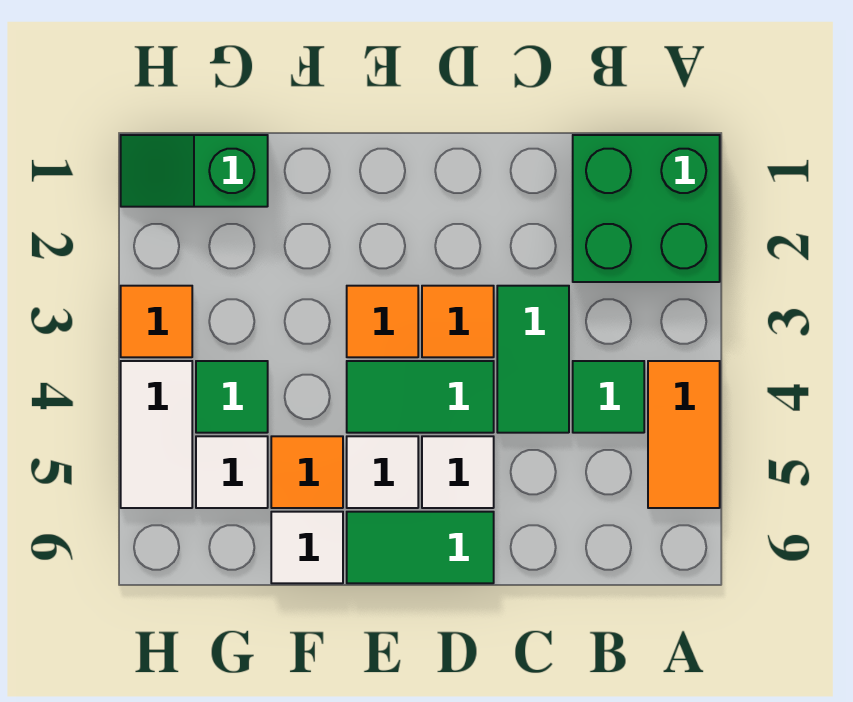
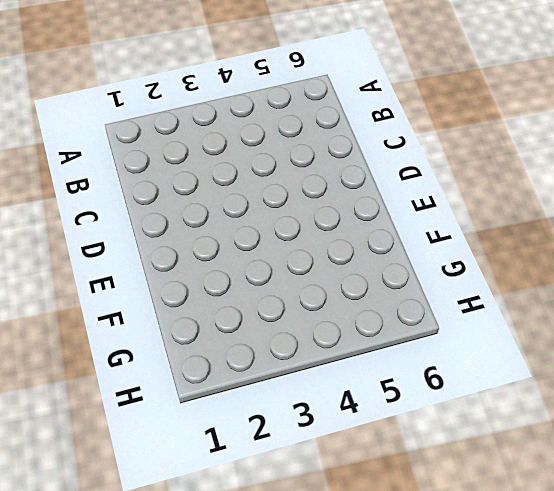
none -> green 2x2 brick [573,135,720,282]
none -> orange 1x2 tile [648,361,720,508]
none -> green 1x1 tile [573,361,644,433]

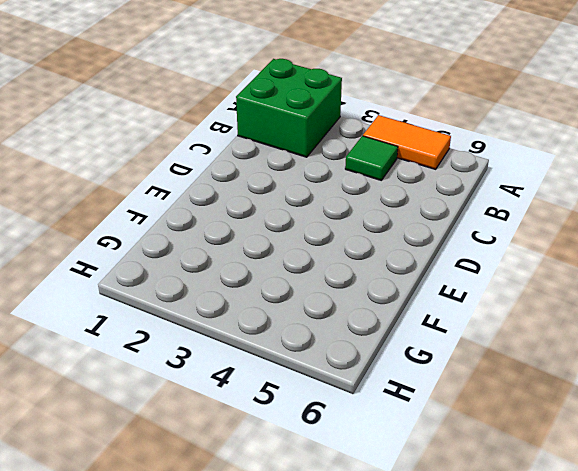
none -> green 1x2 tile [497,286,569,433]
none -> orange 1x1 tile [422,286,494,357]
none -> green 1x2 tile [347,361,494,433]

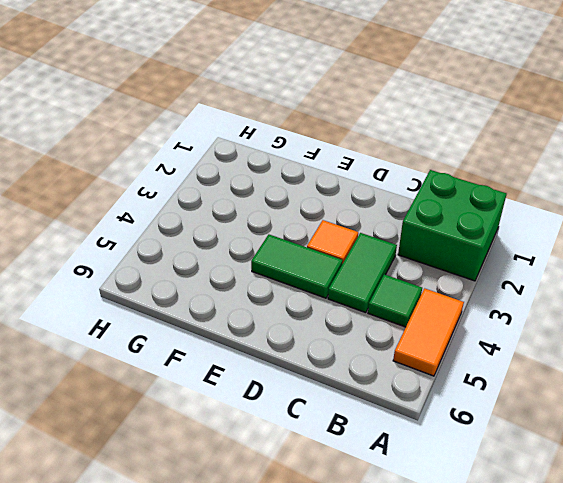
none -> white 1x1 tile [422,436,494,508]
none -> green 1x2 tile [347,512,494,583]
none -> orange 1x1 tile [347,286,418,357]

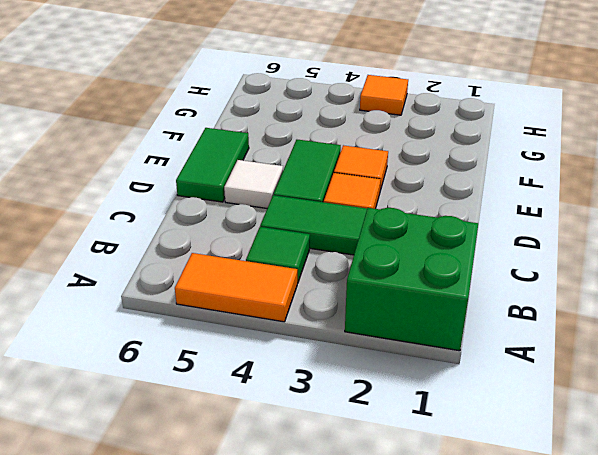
none -> white 1x1 tile [347,436,418,508]
none -> orange 1x1 tile [271,436,343,508]
none -> white 1x1 tile [271,512,343,583]

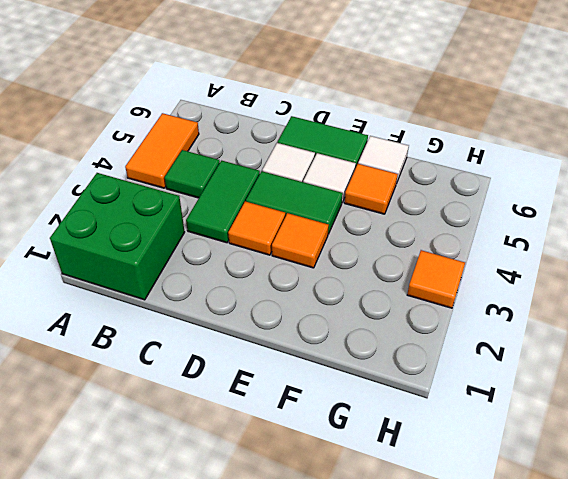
none -> green 1x2 slope [121,135,268,207]
none -> green 1x1 tile [196,361,268,433]
none -> white 1x1 tile [196,436,268,508]

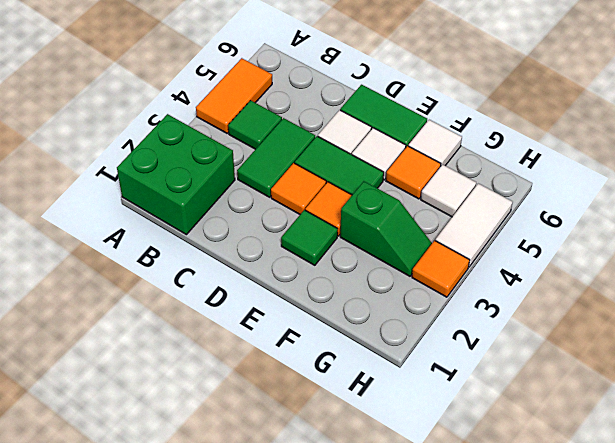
green 1x1 tile [281,210,338,265] -> green 1x1 tile moved to [196,361,268,433]
green 1x2 slope [340,181,432,276] -> green 1x2 slope moved to [121,135,268,207]

